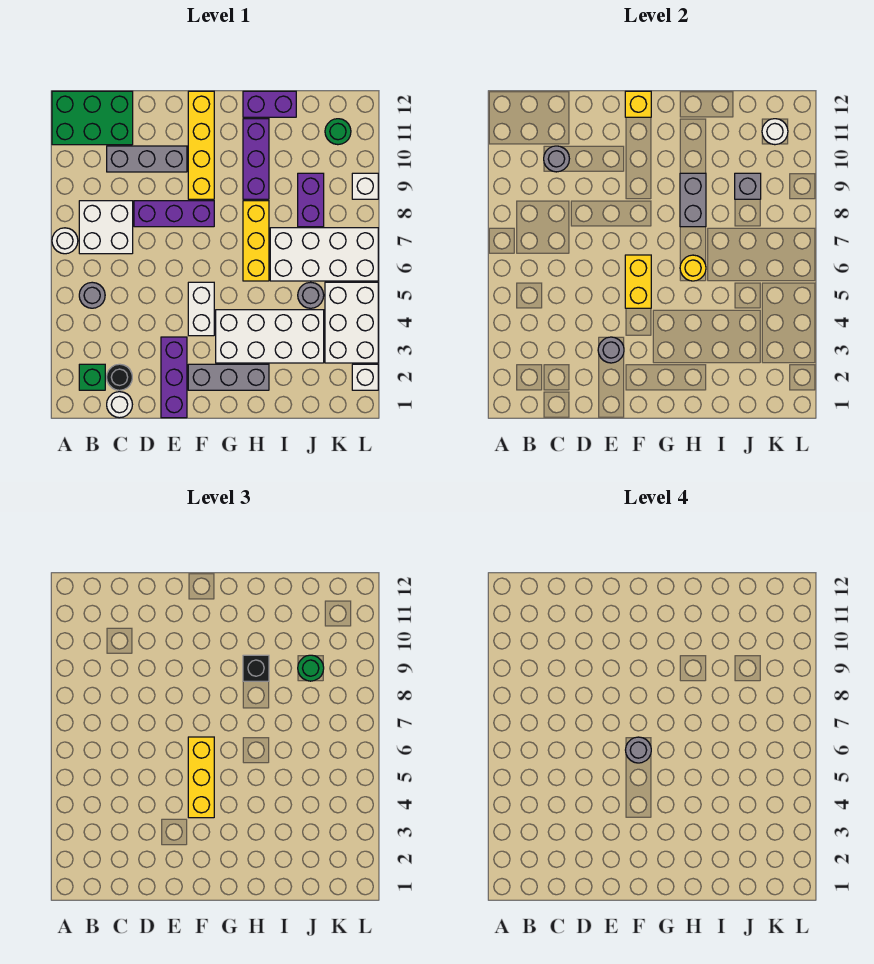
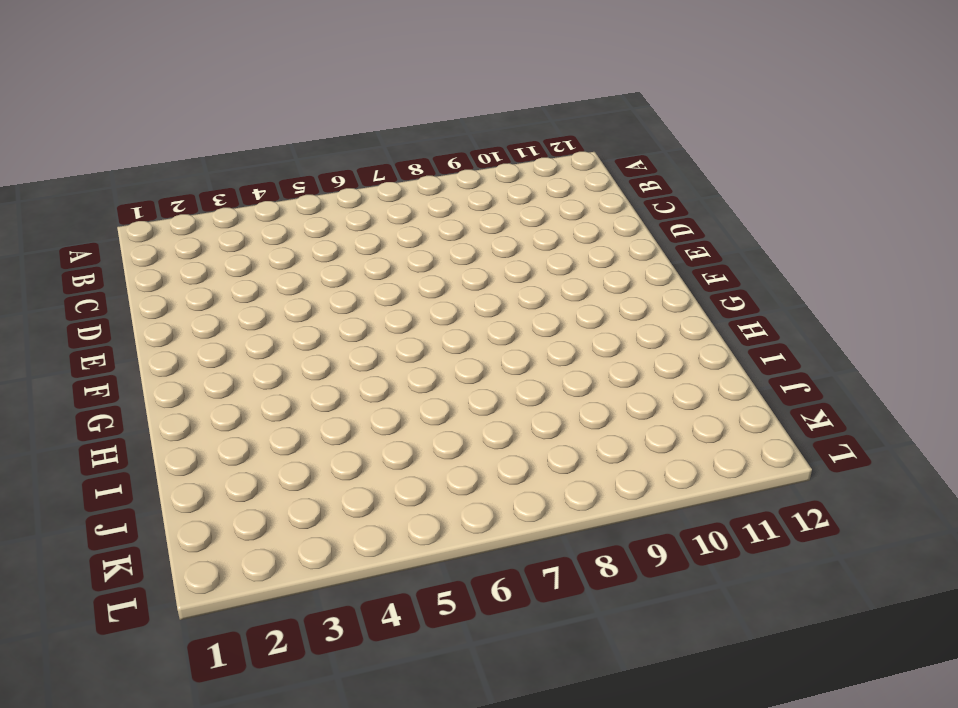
none -> white 1x1 round brick [52,228,78,254]
none -> green 2x3 brick [52,91,133,145]
none -> green 1x1 brick [79,364,105,390]
none -> grey 1x1 round brick [79,282,105,308]

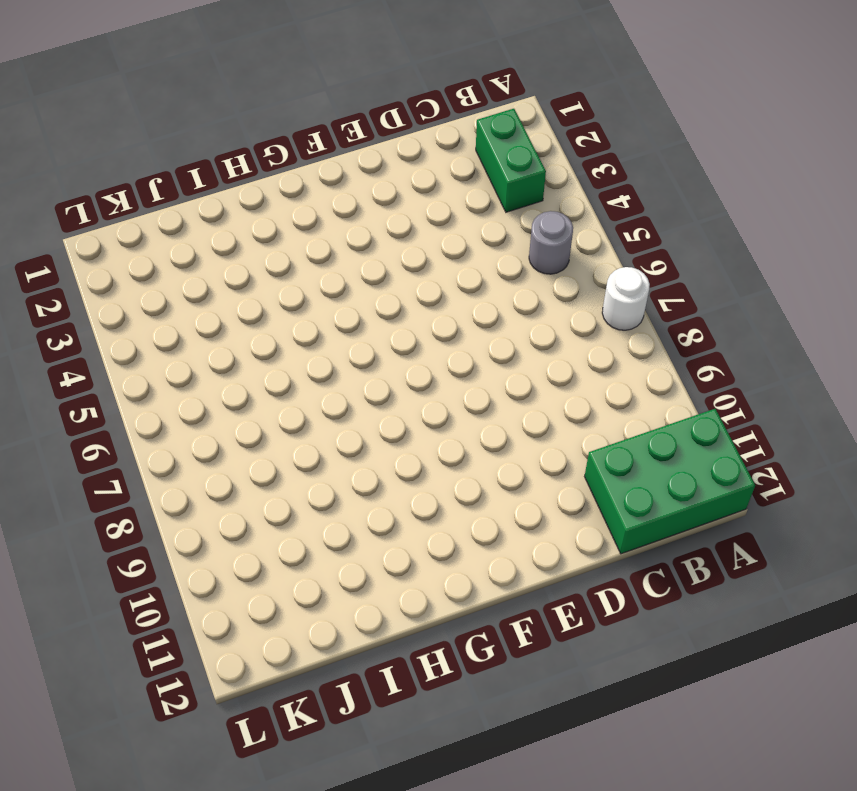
green 1x2 brick [476,109,546,212] -> green 1x1 brick [79,364,105,390]
none -> white 2x2 brick [79,201,133,254]
none -> white 1x1 round brick [107,392,132,418]
none -> black 1x1 round brick [107,364,132,390]
none -> grey 1x3 brick [107,146,187,172]

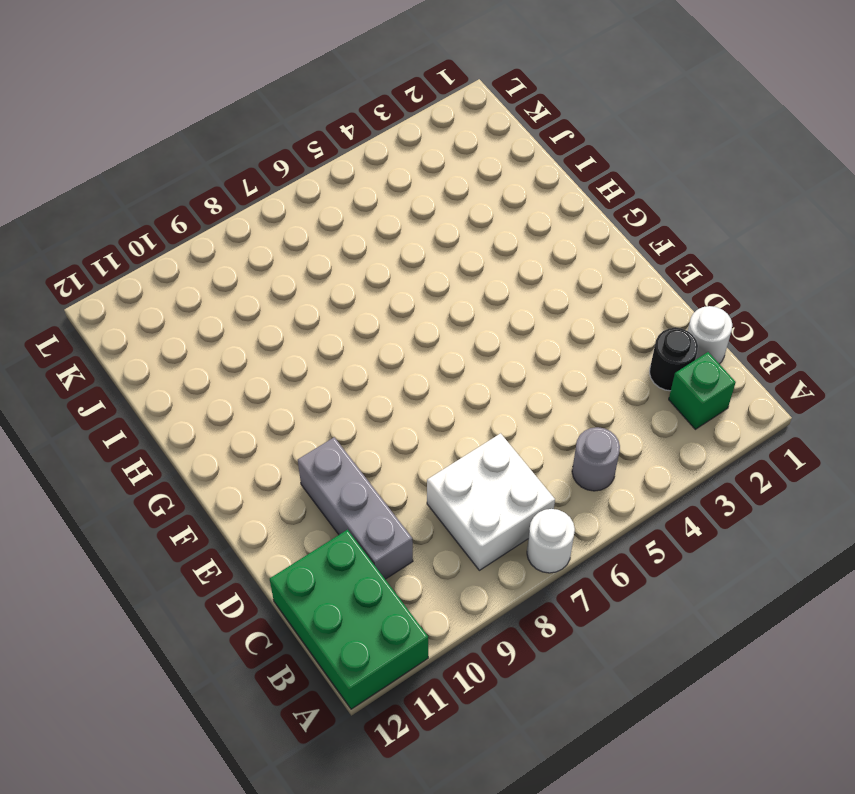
none -> purple 1x3 brick [134,201,214,227]
none -> purple 1x3 brick [161,337,187,418]
none -> grey 1x3 brick [188,364,269,390]
none -> white 1x2 brick [188,282,214,336]

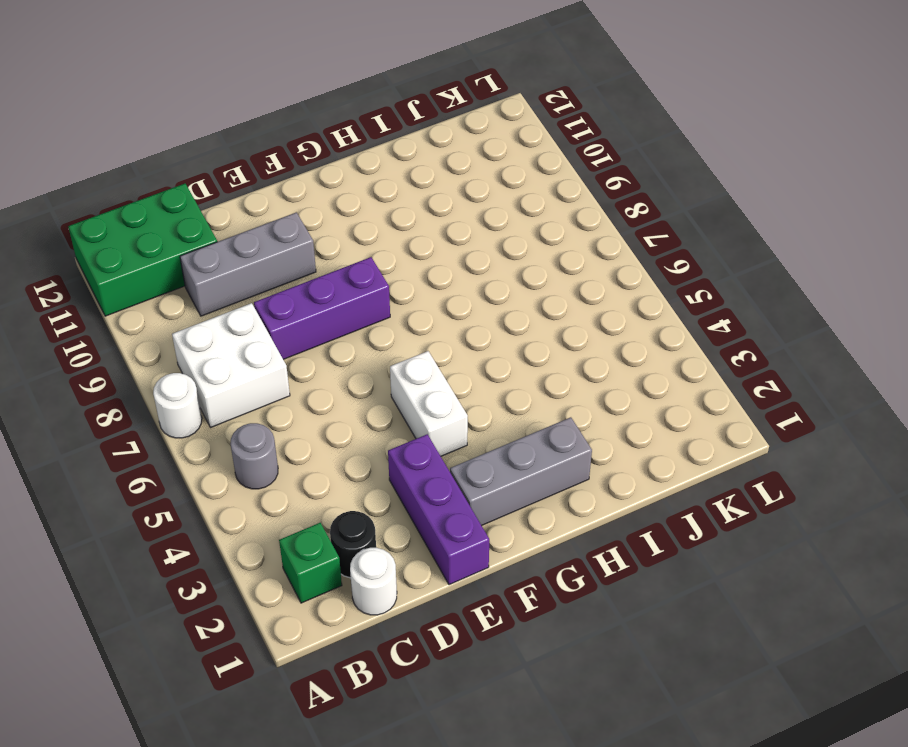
none -> yellow 1x4 brick [188,91,214,199]
none -> white 2x4 brick [216,310,324,363]
none -> yellow 1x3 brick [243,201,269,281]
none -> purple 1x3 brick [243,119,269,199]

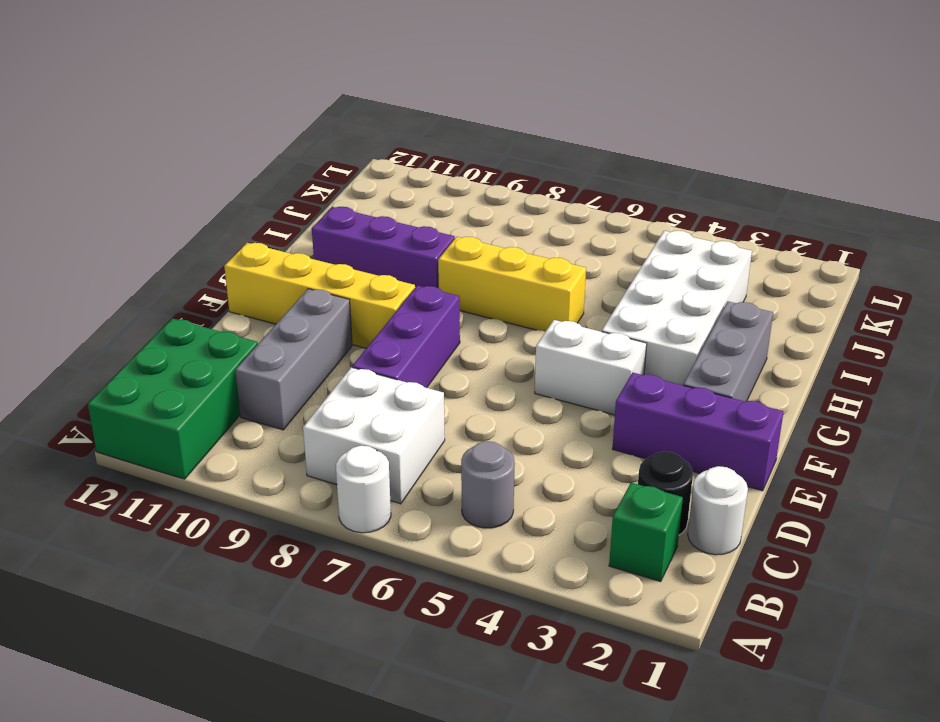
none -> purple 1x2 brick [243,91,296,117]
none -> white 2x4 brick [270,228,378,281]
none -> grey 1x1 round brick [298,282,324,308]
none -> purple 1x2 brick [298,173,324,227]

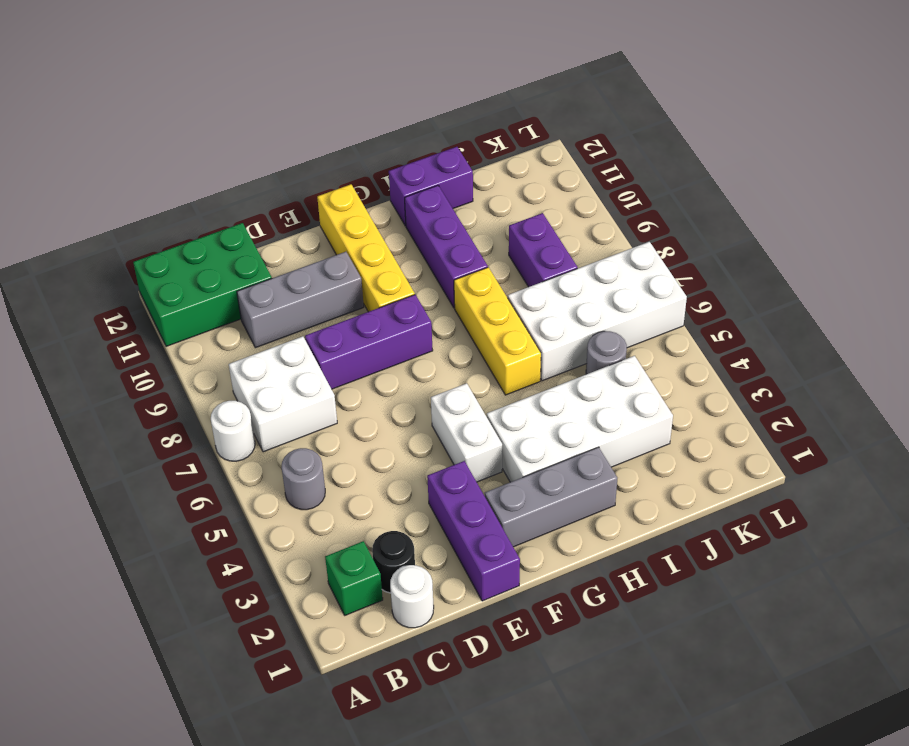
none -> white 2x3 brick [325,282,378,363]
none -> green 1x1 round brick [325,119,351,145]
none -> white 1x1 brick [352,364,378,390]
none -> white 1x1 brick [352,173,378,199]

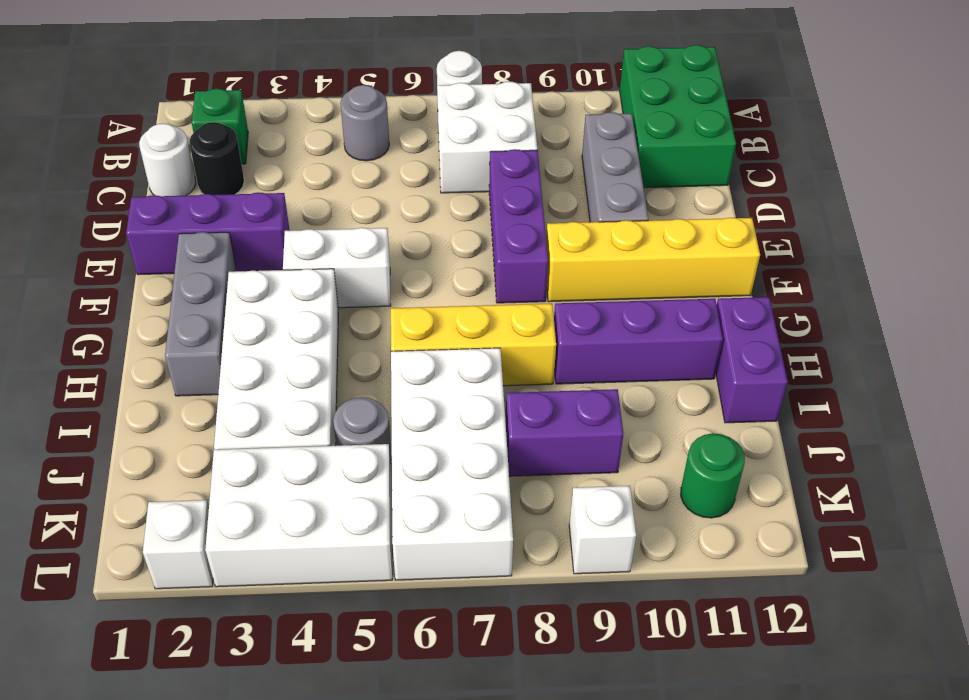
none -> grey 1x1 round brick [544,146,569,172]
none -> grey 1x1 round brick [598,337,624,363]
none -> yellow 1x2 brick [625,255,651,308]
none -> yellow 1x1 brick [625,91,651,117]

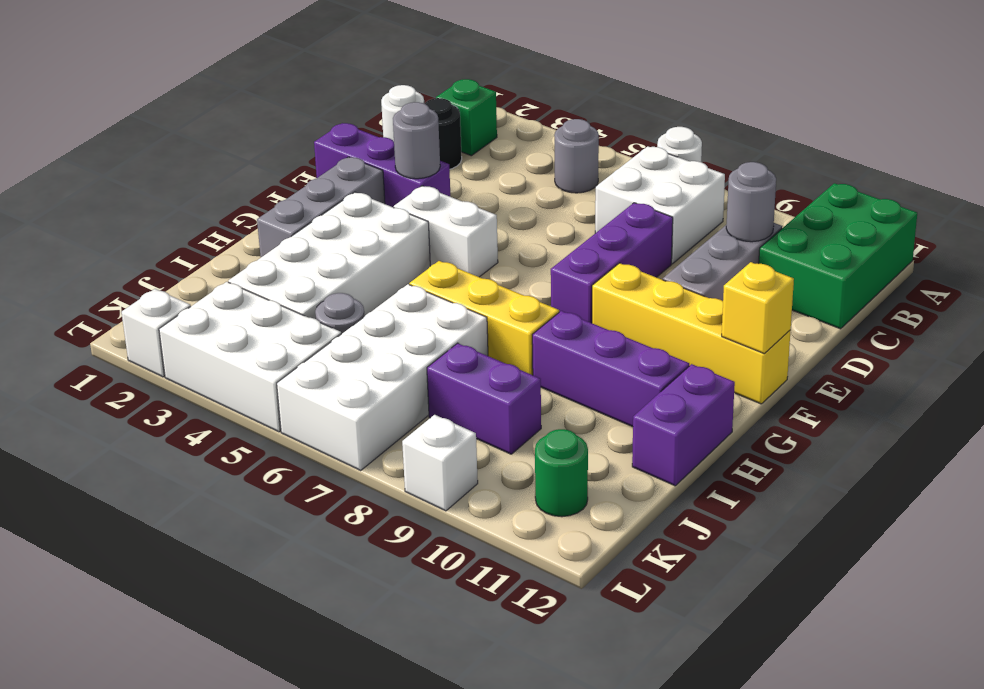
none -> yellow 1x2 brick [625,255,651,308]
none -> yellow 1x1 round brick [680,255,706,281]
none -> grey 1x2 brick [680,173,706,227]
none -> grey 1x1 brick [735,173,761,199]

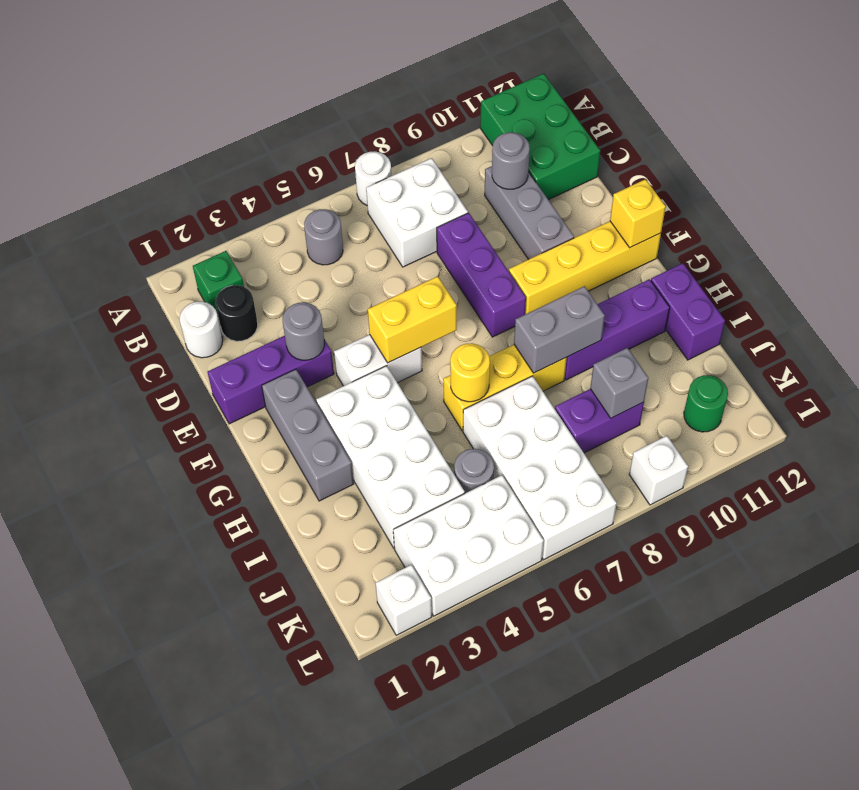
none -> white 1x1 round brick [762,119,788,145]
none -> yellow 1x3 brick [188,737,214,818]
none -> black 1x1 brick [243,655,269,681]
none -> green 1x1 round brick [298,655,324,681]

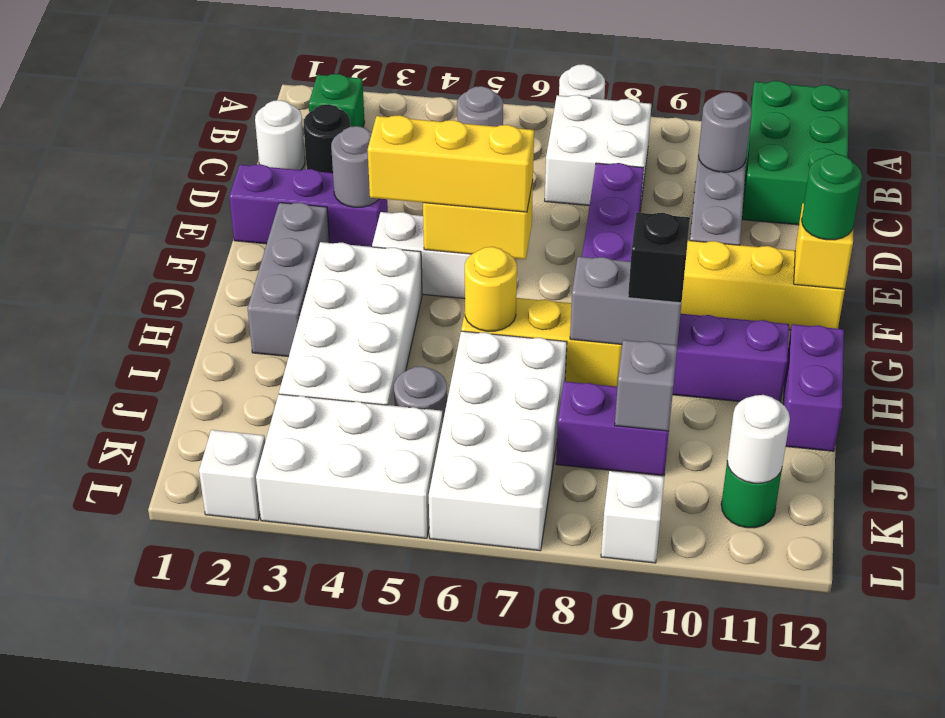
green 1x1 round brick [802,154,862,240] -> green 1x1 round brick moved to [298,655,324,681]
none -> grey 1x1 round brick [626,737,651,763]

